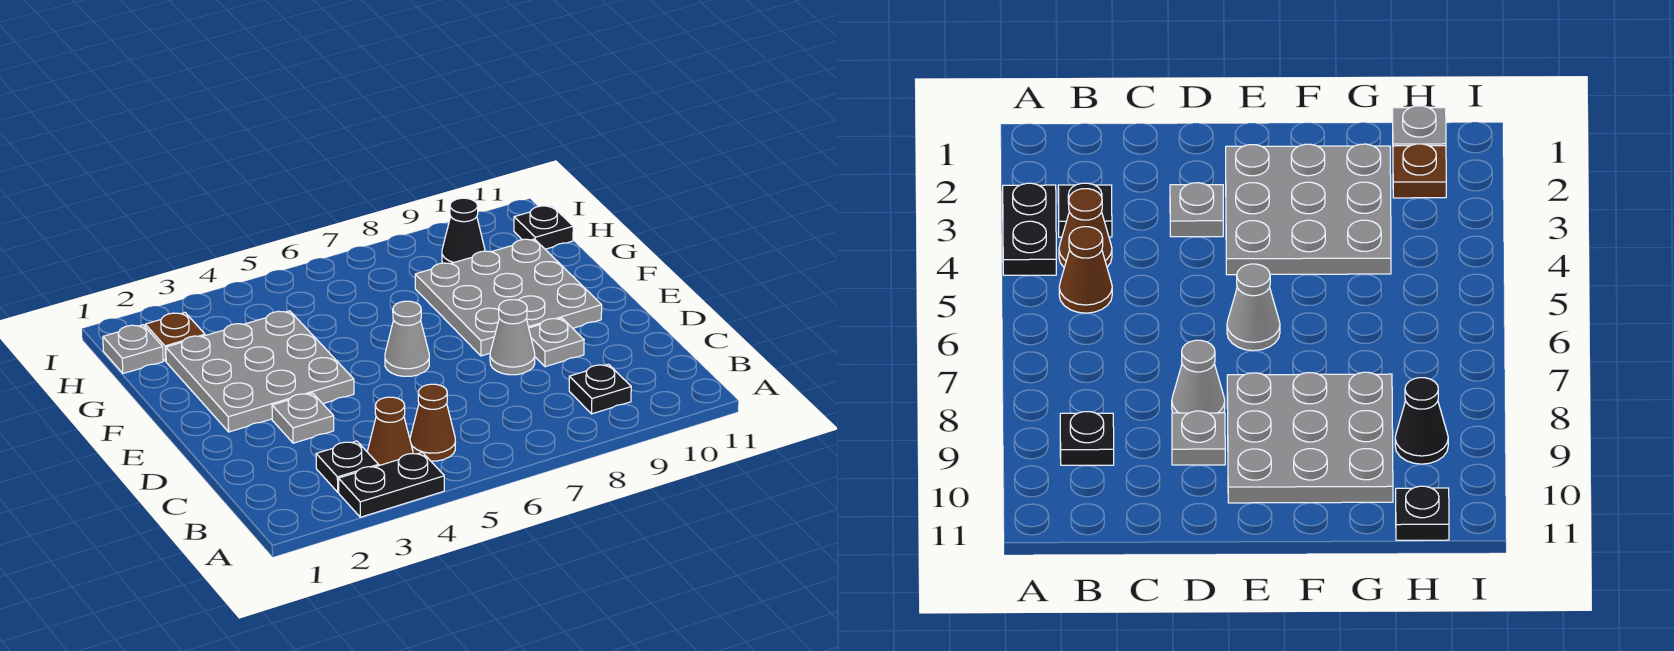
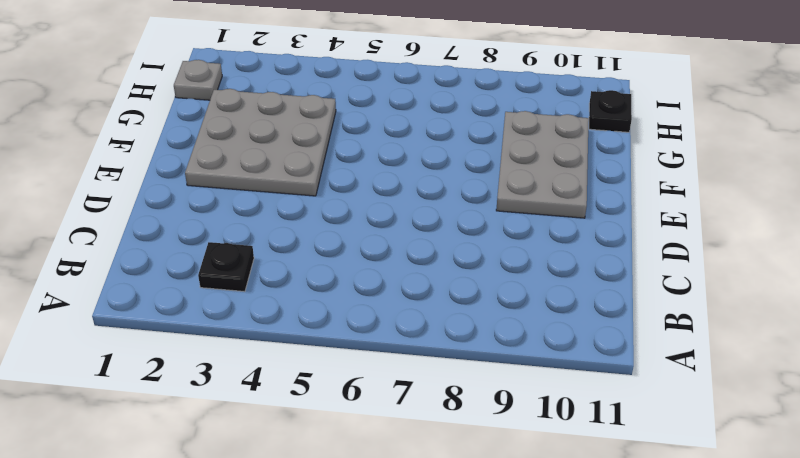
grey 2x3 plate [496,111,589,218] -> grey 3x3 plate [415,239,602,356]
none -> black 1x2 plate [339,452,444,517]
none -> brown 1x1 cone [367,397,413,466]
none -> brown 1x1 cone [410,384,455,461]

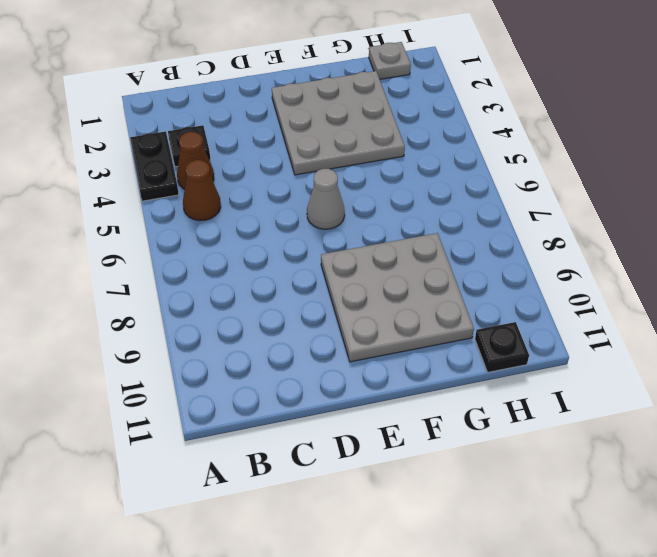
none -> black 1x1 plate [569,364,631,414]
none -> grey 1x1 plate [272,393,334,443]
none -> grey 1x1 cone [490,300,535,375]

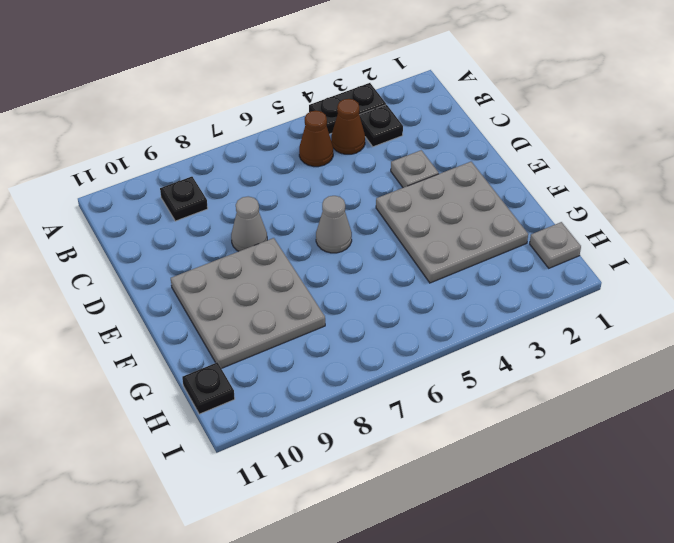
none -> grey 1x1 plate [529,318,584,367]
none -> brown 1x1 plate [145,313,205,361]
none -> black 1x1 cone [442,198,485,264]

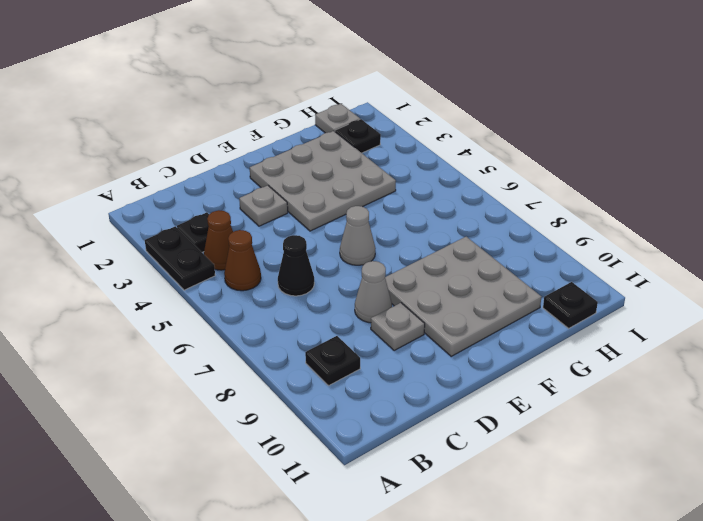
black 1x1 cone [278,235,314,296] -> black 1x1 cone moved to [442,198,485,264]
black 1x1 plate [335,119,381,153] -> brown 1x1 plate [145,313,205,361]

